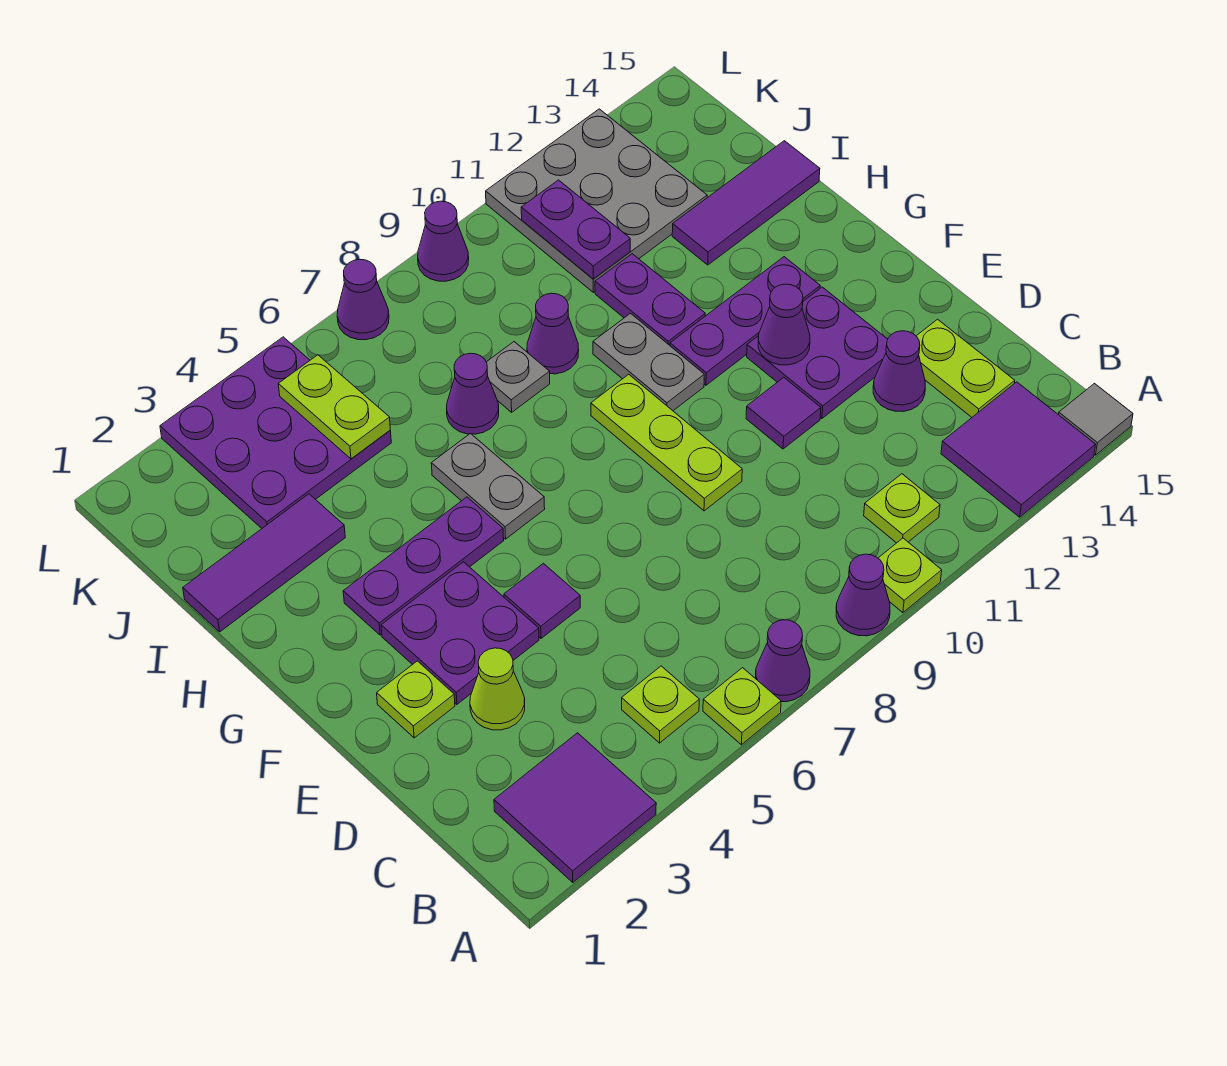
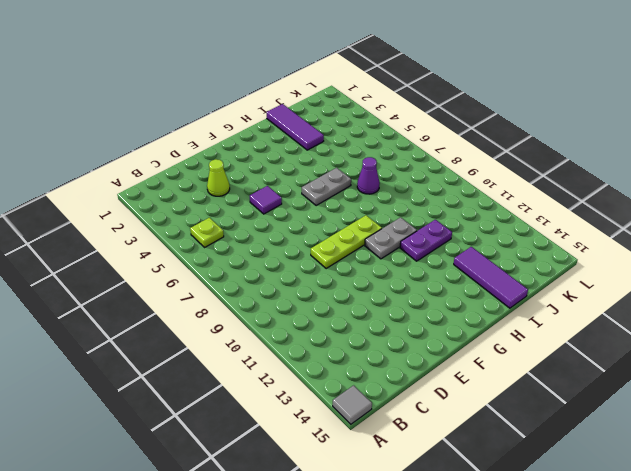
none -> purple 2x2 tile [494,733,656,882]
none -> lime 1x1 plate [703,668,781,745]
none -> purple 1x1 cone [756,620,810,702]
none -> purple 1x1 cone [836,554,890,636]

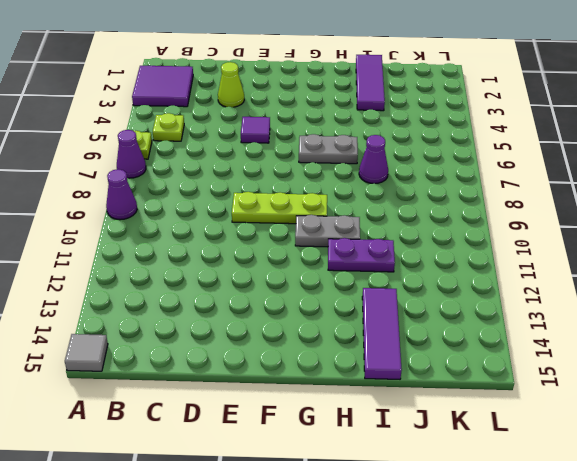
none -> lime 1x1 plate [878,538,942,613]
none -> purple 2x2 tile [941,382,1096,517]
none -> lime 1x1 plate [864,474,940,543]
none -> lime 1x2 plate [917,319,1015,417]

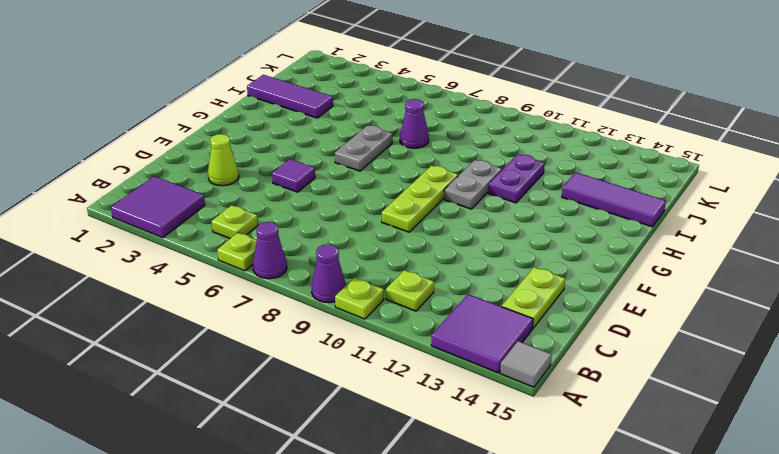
none -> purple 1x1 cone [873,331,925,411]
none -> lime 1x1 plate [377,661,455,738]
none -> purple 2x2 plate [381,562,539,704]
none -> purple 1x1 tile [746,377,821,449]

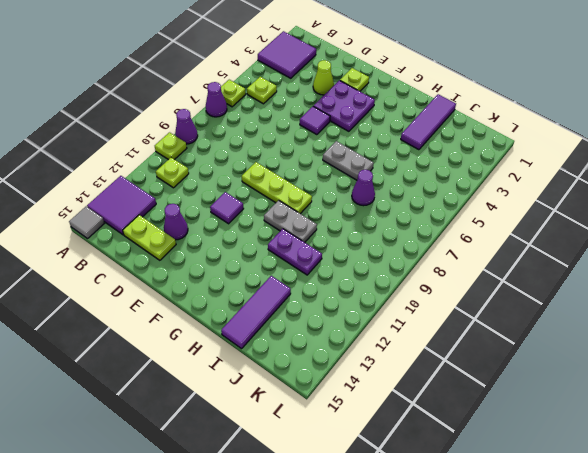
none -> purple 2x2 plate [747,287,888,418]
none -> purple 1x3 plate [343,497,504,635]
none -> purple 1x3 plate [670,257,820,385]
none -> grey 1x1 plate [487,342,550,412]

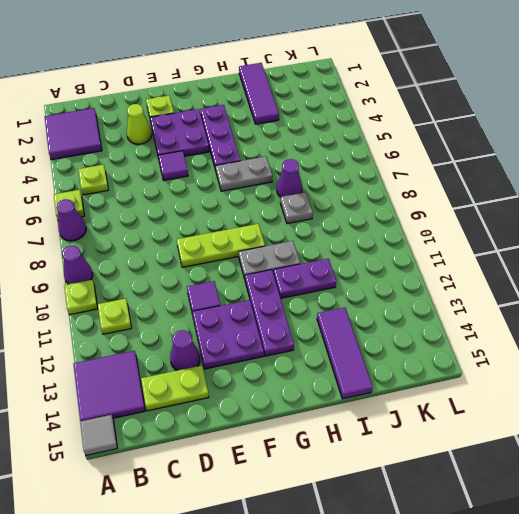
none -> purple 1x1 cone [527,293,579,374]
none -> purple 3x3 plate [160,337,391,528]
none -> grey 3x3 plate [486,109,707,292]
none -> purple 1x1 cone [337,259,389,340]

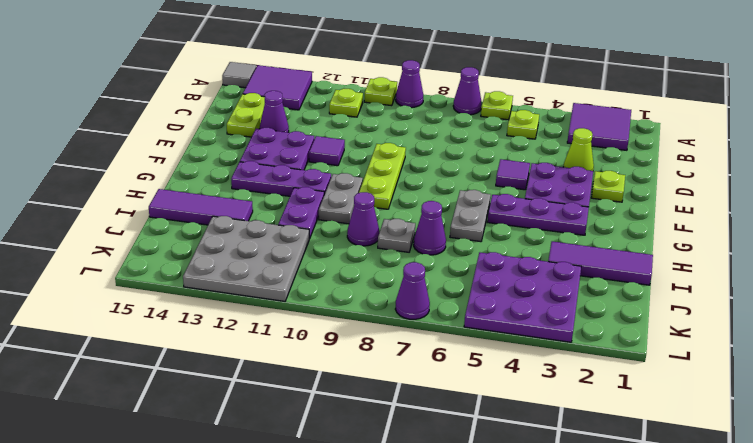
none -> purple 1x1 cone [418,201,469,281]
none -> purple 1x1 cone [758,284,810,365]
none -> lime 1x2 plate [278,355,390,459]
none -> purple 1x2 plate [521,180,630,279]

